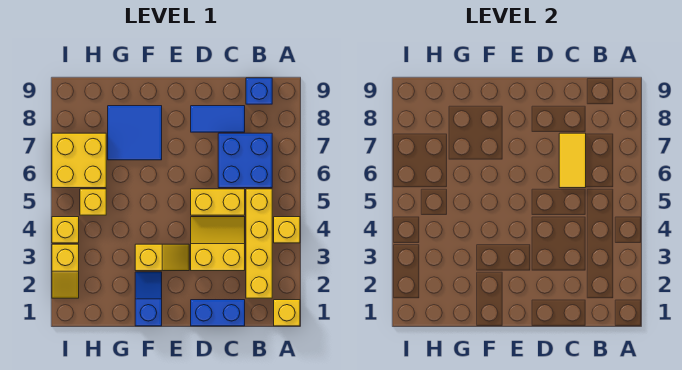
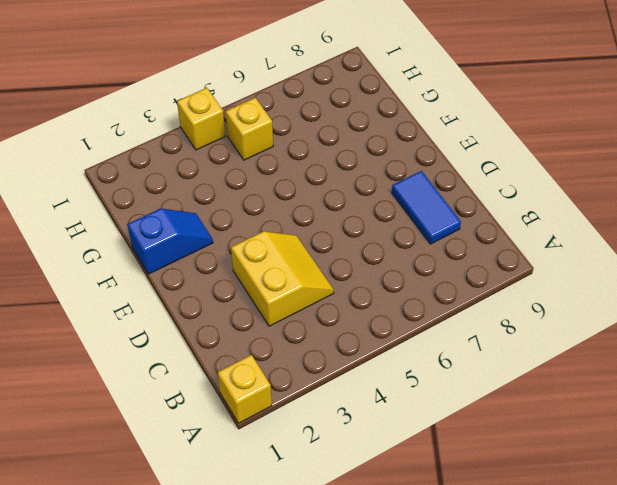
none -> yellow 1x1 brick [274,217,300,243]
none -> yellow 1x4 brick [246,189,272,298]
none -> blue 2x2 brick [218,133,272,188]

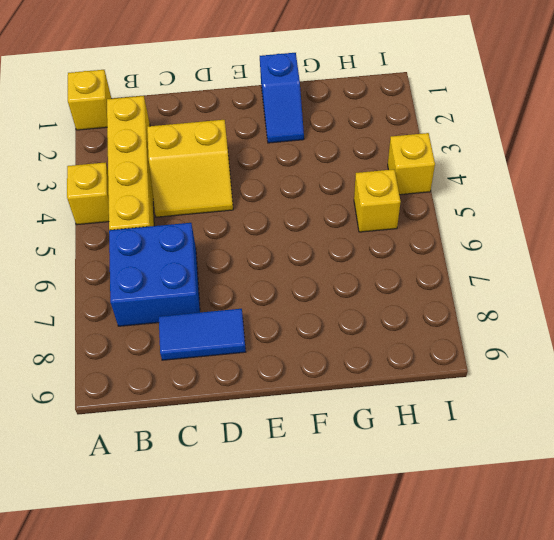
none -> blue 1x1 brick [246,78,272,104]
none -> blue 1x2 brick [191,300,245,326]
none -> yellow 1x2 brick [191,189,245,215]

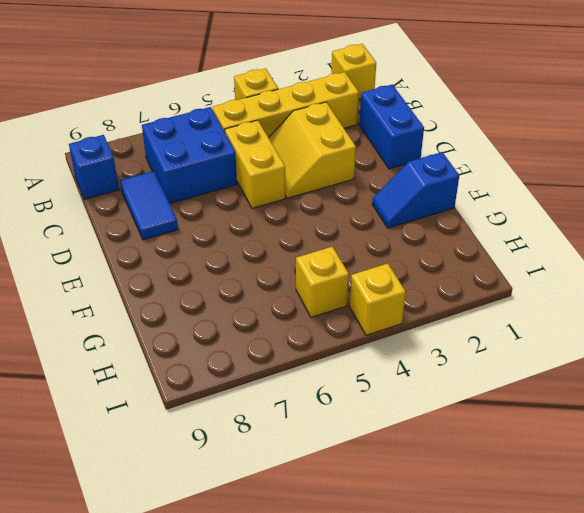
none -> yellow 1x2 slope [135,244,189,271]
none -> blue 2x2 tile [108,106,162,160]
none -> yellow 2x2 brick [52,133,106,188]

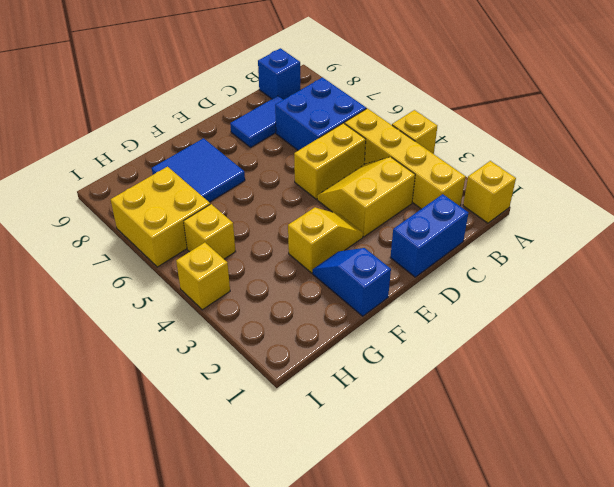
none -> yellow 1x2 slope [52,244,79,298]
none -> yellow 1x2 tile [559,133,586,188]

